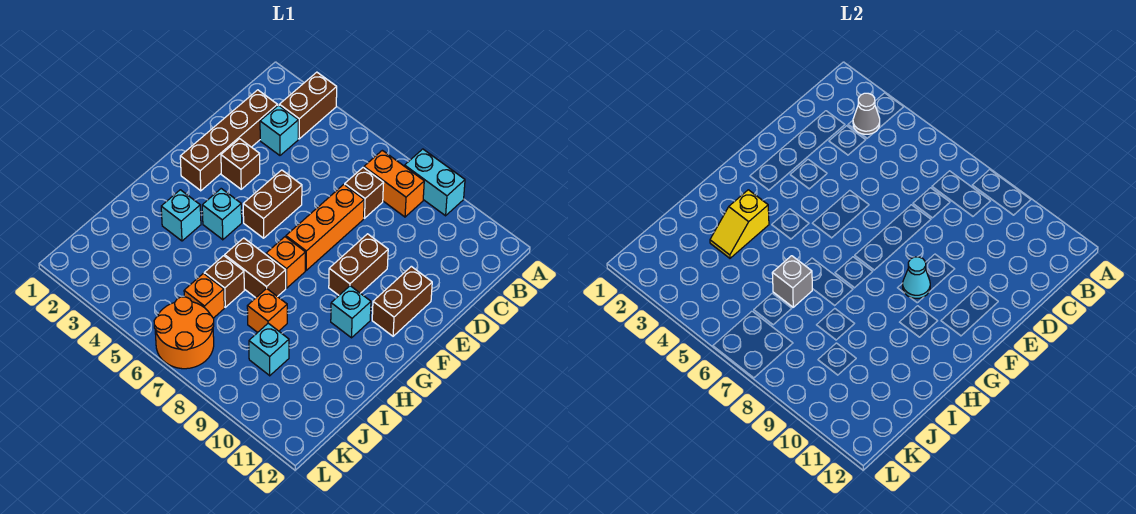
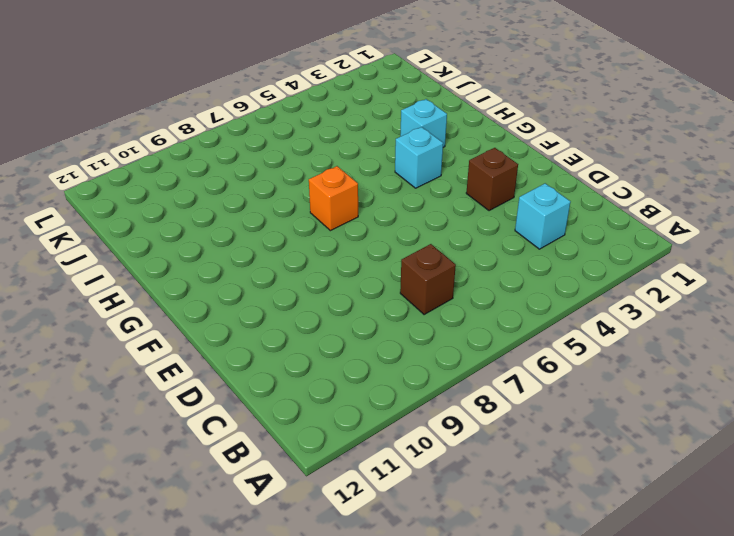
none -> brown 1x2 brick [279,72,337,139]
none -> cyan 1x2 brick [405,149,465,216]
none -> orange 1x2 brick [364,150,424,217]

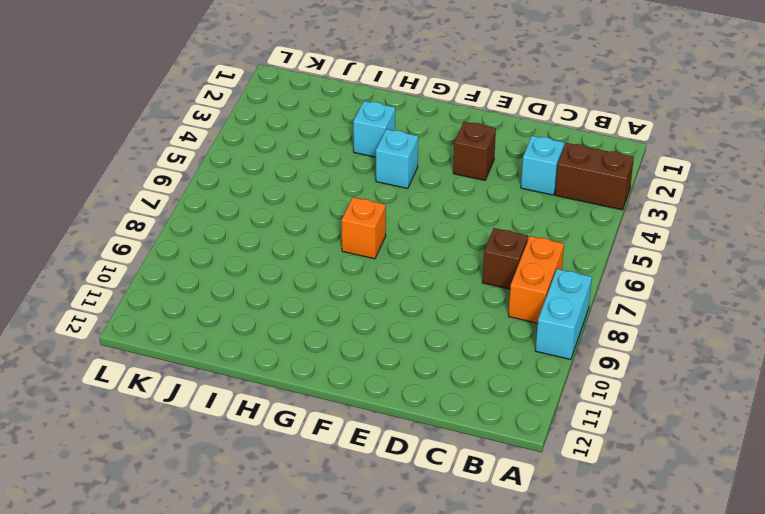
none -> brown 1x4 brick [180,90,278,191]
none -> orange 1x3 brick [286,185,364,270]
none -> brown 1x2 brick [243,170,302,238]

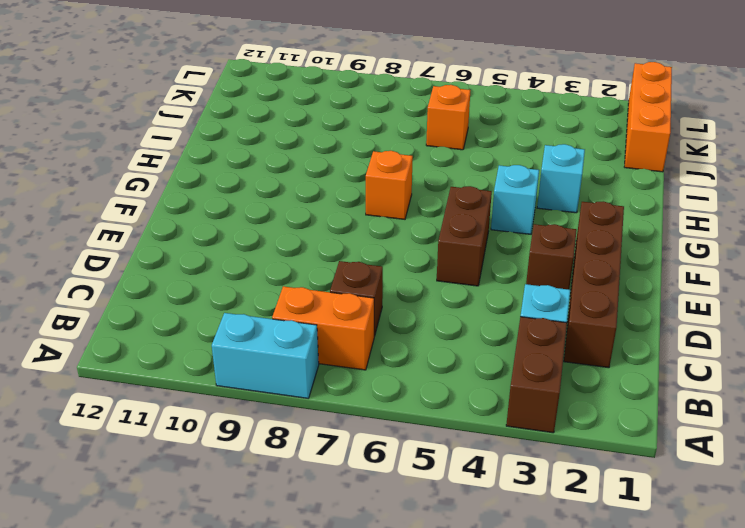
orange 1x3 brick [625,62,672,172] -> orange 1x3 brick moved to [286,185,364,270]
none -> brown 1x2 brick [329,234,388,295]
none -> brown 1x2 brick [372,266,432,336]
none -> cyan 1x1 brick [331,286,371,338]

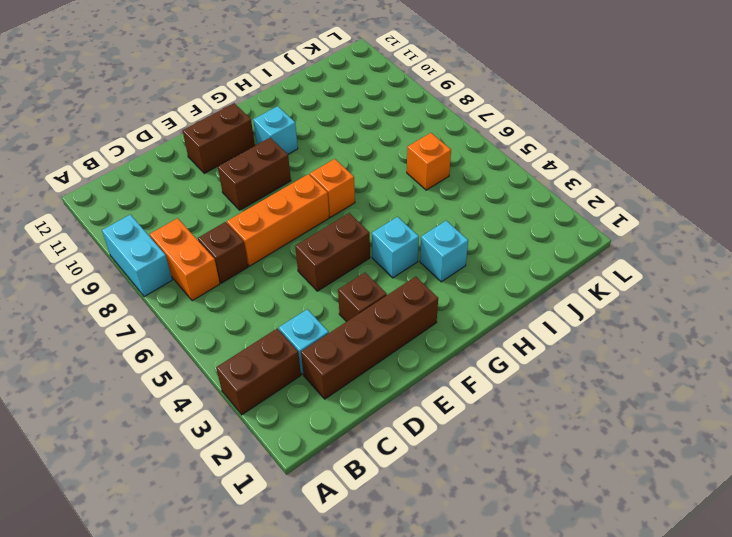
none -> brown 1x2 brick [225,238,286,298]
none -> brown 1x1 brick [204,256,244,307]
none -> orange 1x1 brick [247,288,287,333]

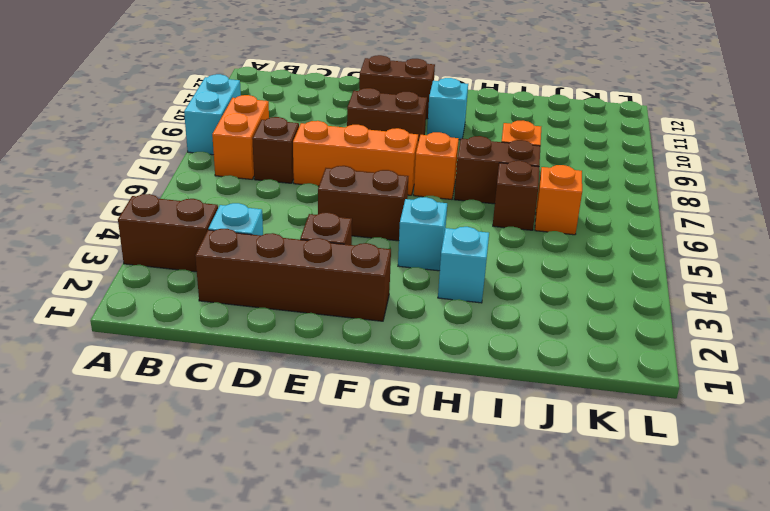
brown 1x2 brick [454,136,540,204] -> brown 1x2 brick turned to [225,238,286,298]
none -> cyan 1x1 brick [249,323,289,376]
none -> orange 2x2 round brick [154,297,214,369]
none -> grey 1x1 cone [853,93,880,134]

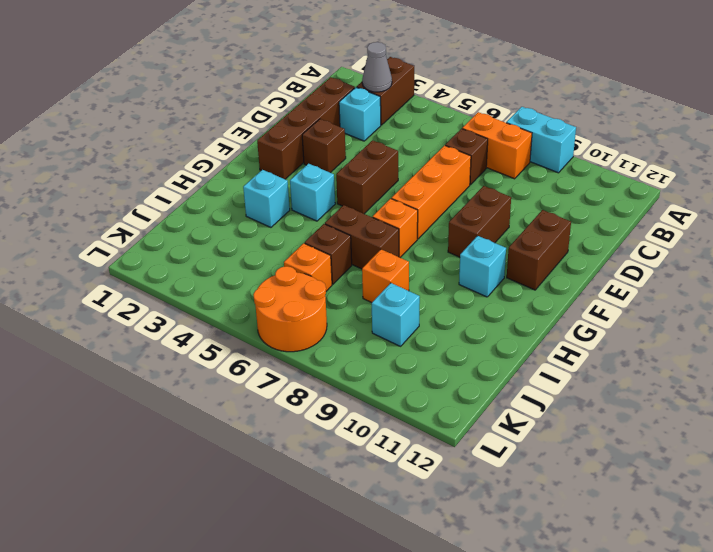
none -> cyan 1x1 cone [903,257,930,298]
none -> yellow 1x2 slope [710,190,769,258]
none -> grey 1x1 brick [772,256,812,307]

